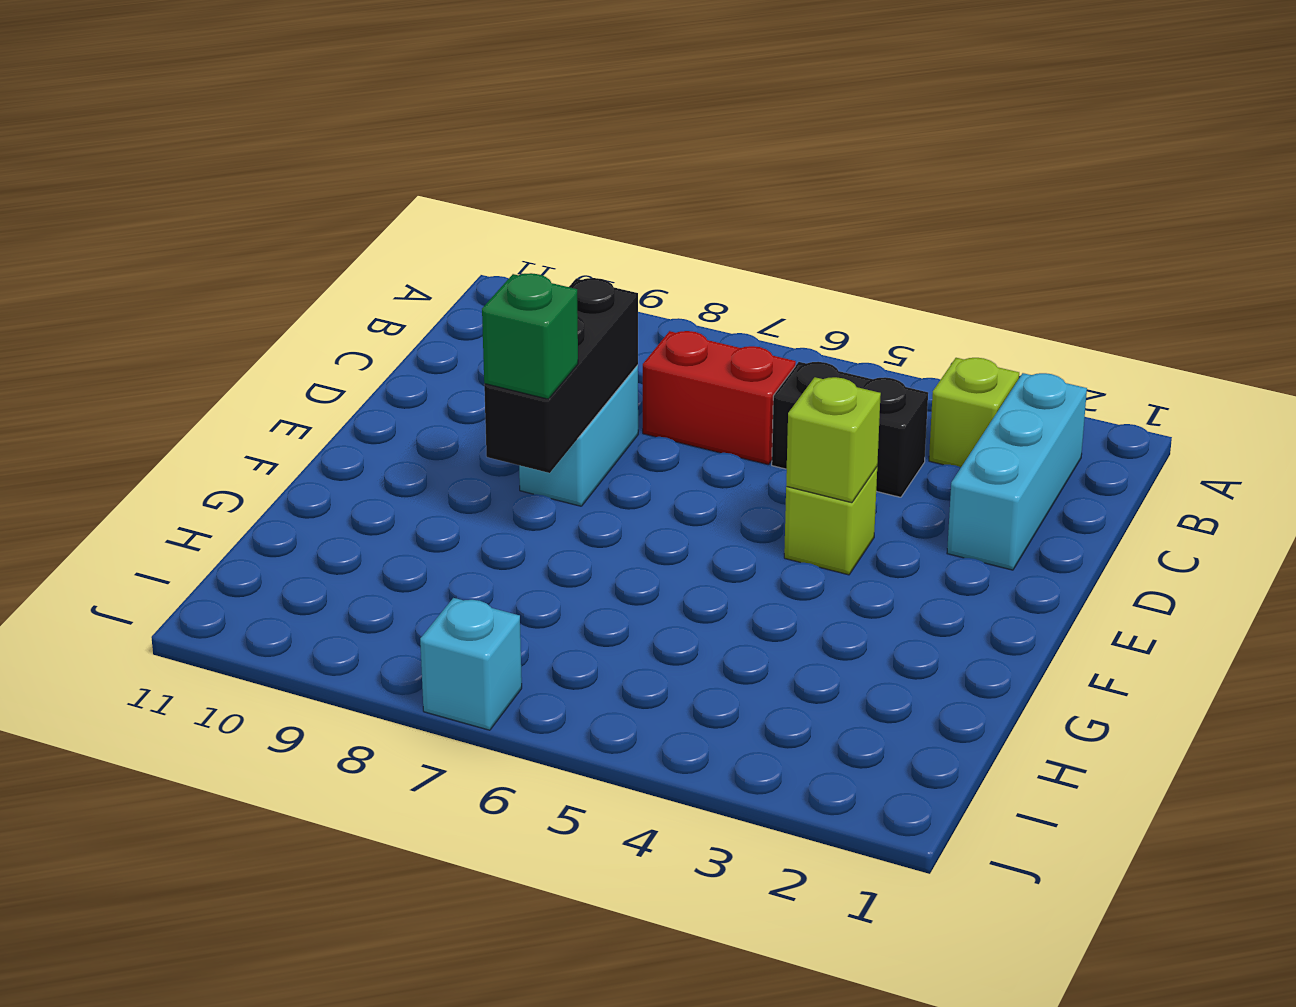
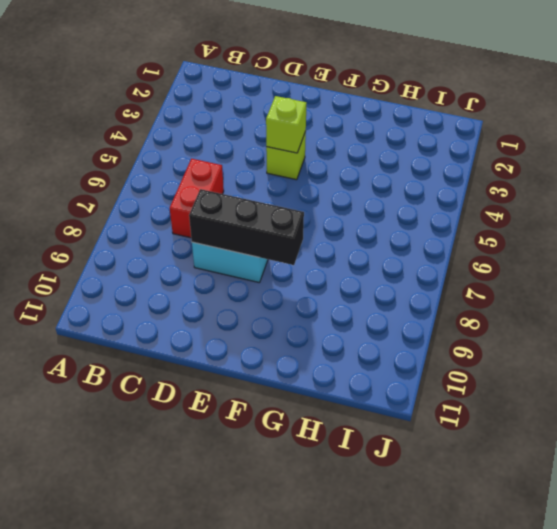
none -> cyan 1x3 brick [947,373,1087,570]
none -> lime 1x1 brick [929,358,1019,467]

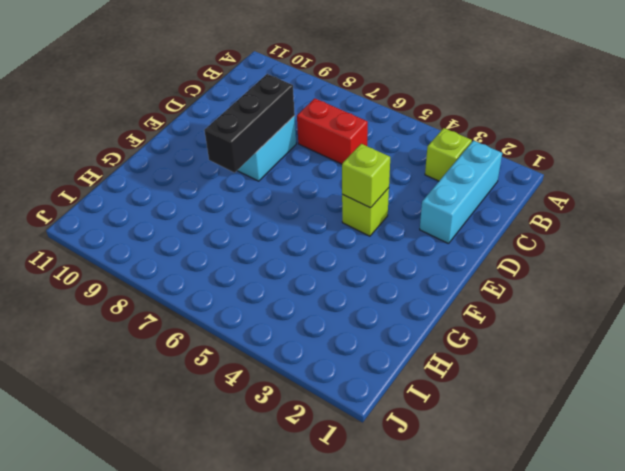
none -> black 1x2 brick [772,362,928,497]
none -> cyan 1x1 brick [420,598,522,730]

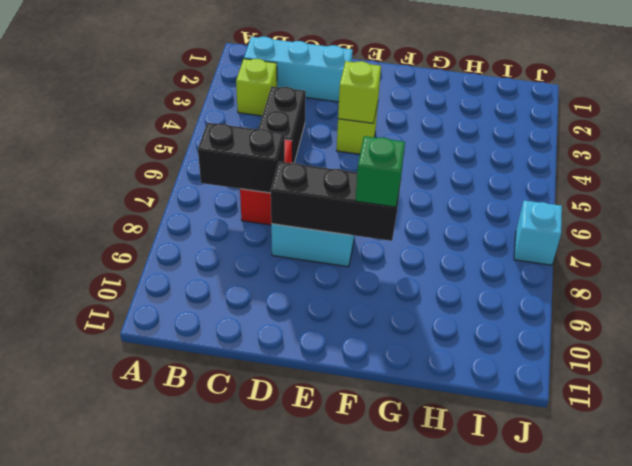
black 1x2 brick [198,123,285,193] -> none

